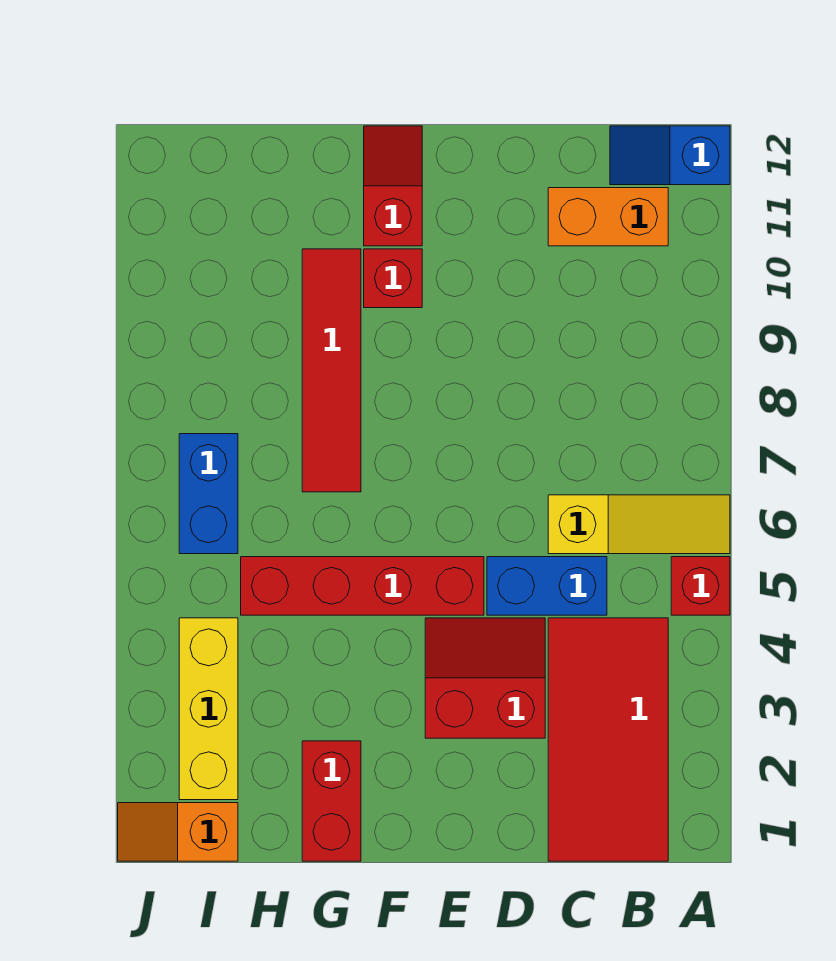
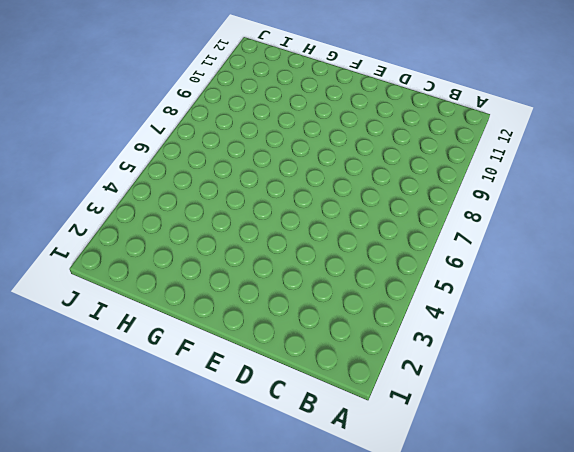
none -> red 1x1 brick [671,557,730,615]
none -> yellow 1x3 slope [548,495,730,554]
none -> blue 1x2 slope [610,126,730,185]

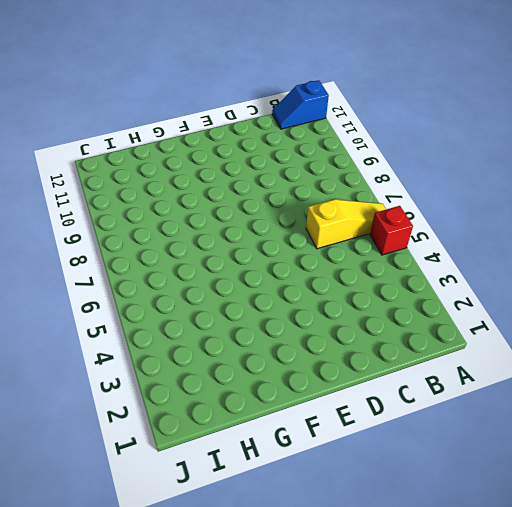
none -> red 2x4 tile [548,618,668,861]
none -> orange 1x2 brick [548,188,668,246]
none -> blue 1x2 brick [487,557,607,615]

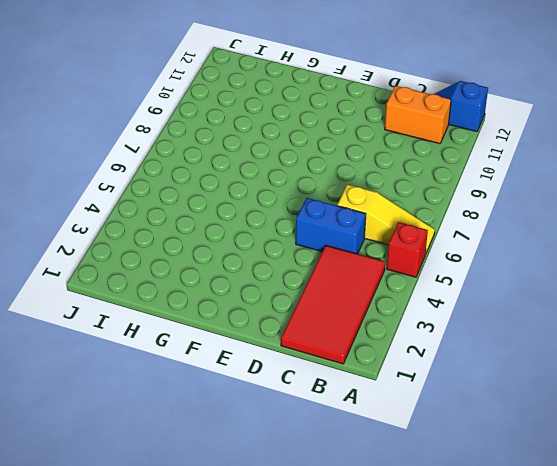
none -> red 2x2 slope [425,618,545,738]
none -> red 1x4 brick [241,557,484,615]
none -> red 1x1 brick [364,249,422,308]

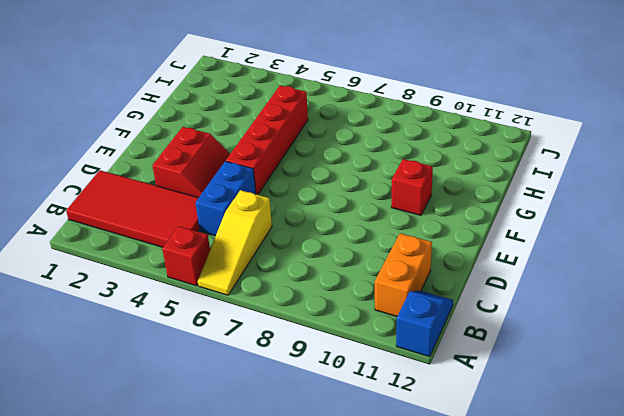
none -> red 1x2 slope [364,126,422,246]
none -> red 1x2 brick [302,741,361,861]
none -> red 1x4 tile [302,249,361,492]

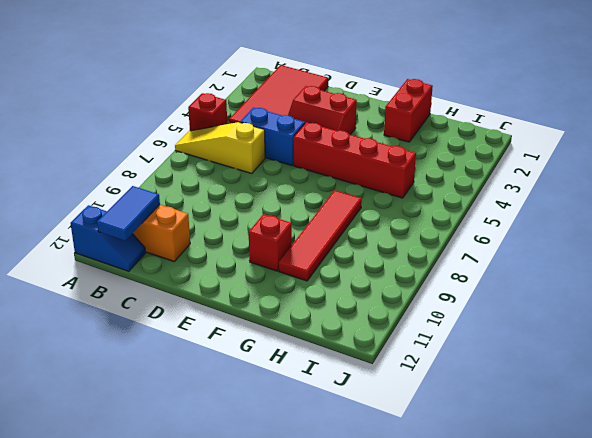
blue 1x2 tile [97,186,160,241] -> none
none -> red 1x2 slope [364,126,422,246]
none -> orange 1x2 slope [118,803,238,861]
none -> yellow 1x3 brick [179,618,238,800]

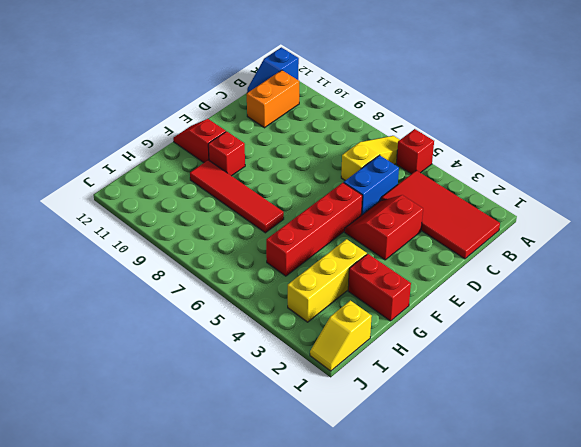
yellow 1x3 brick [288,239,367,322] -> yellow 1x3 brick turned to [179,618,238,800]
yellow 1x2 slope [310,300,372,371] -> orange 1x2 slope [118,803,238,861]
none -> blue 1x2 brick [179,434,238,554]

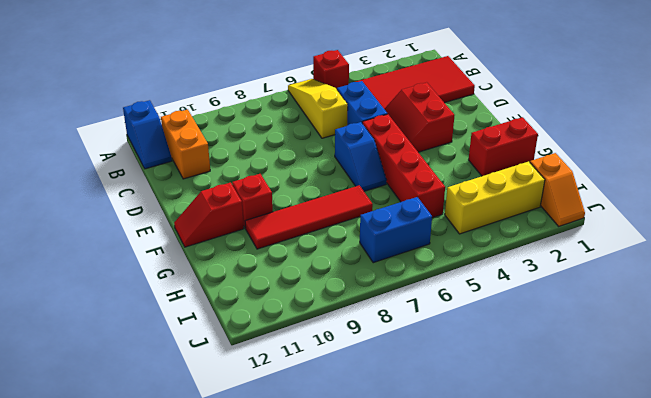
blue 1x2 slope [335,122,386,191] -> none

